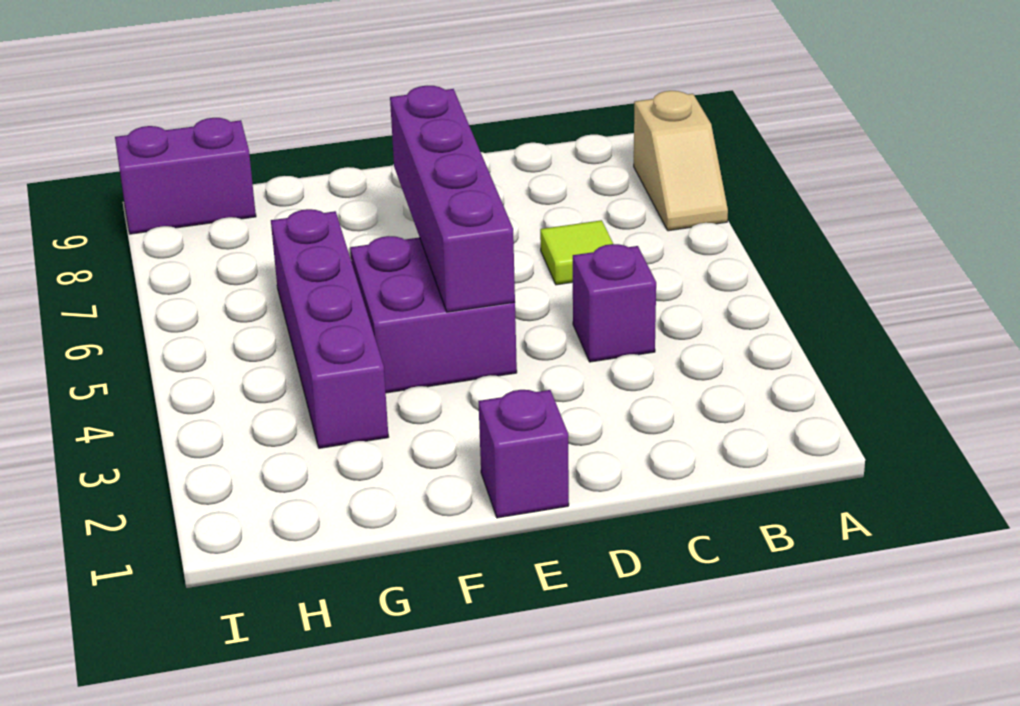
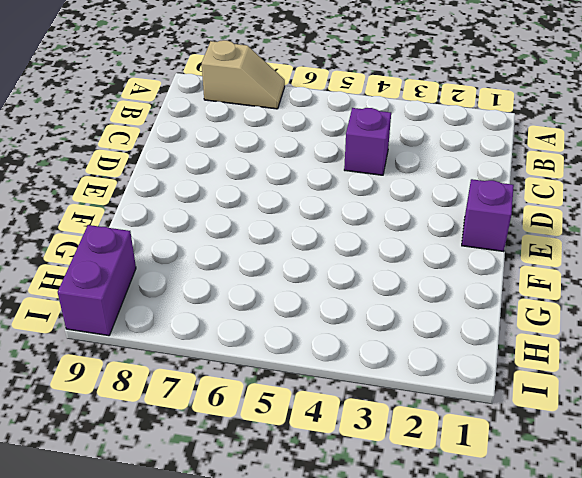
none -> lime 1x1 tile [540,220,613,285]
none -> purple 2x2 brick [350,236,517,393]

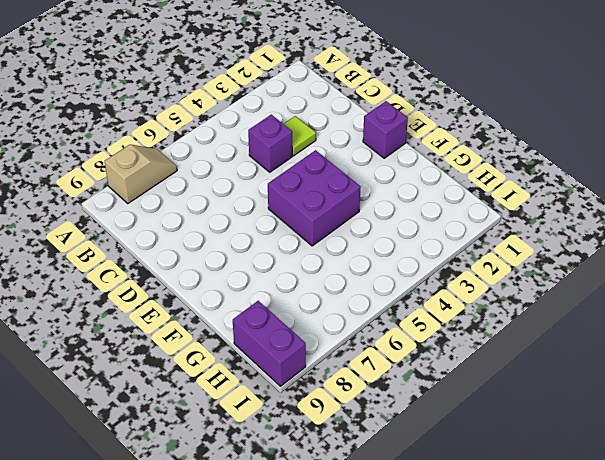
lime 1x1 tile [284,116,316,156] -> lime 1x1 tile moved to [540,220,613,285]
none -> purple 1x4 brick [271,209,389,448]
none -> purple 1x4 brick [390,86,515,312]

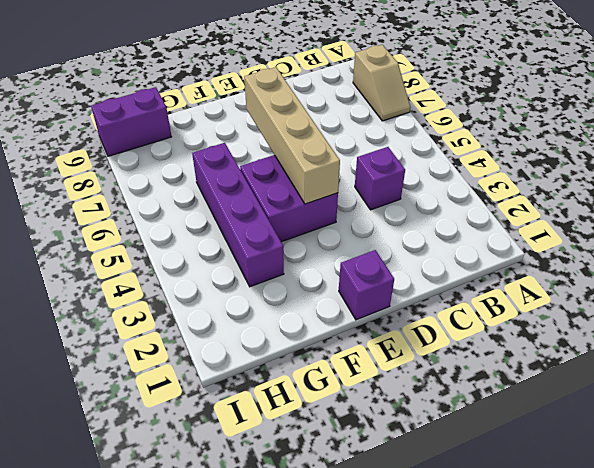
tan 1x4 brick [244,67,340,204] -> purple 1x4 brick [390,86,515,312]
none -> lime 1x1 tile [540,220,613,285]

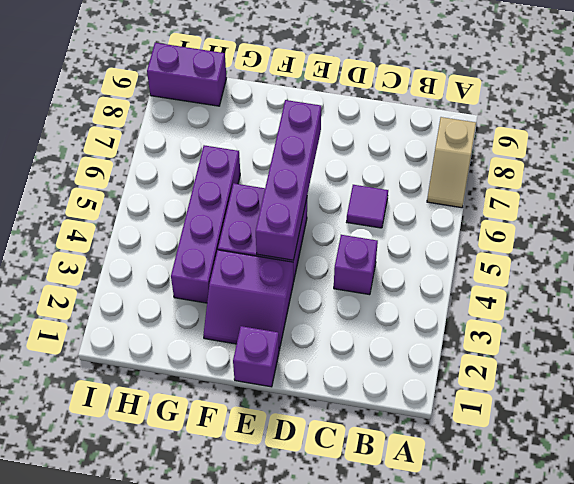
purple 1x1 tile [347,185,388,228] -> lime 1x1 tile [540,220,613,285]
purple 2x2 slope [203,250,293,350] -> none

